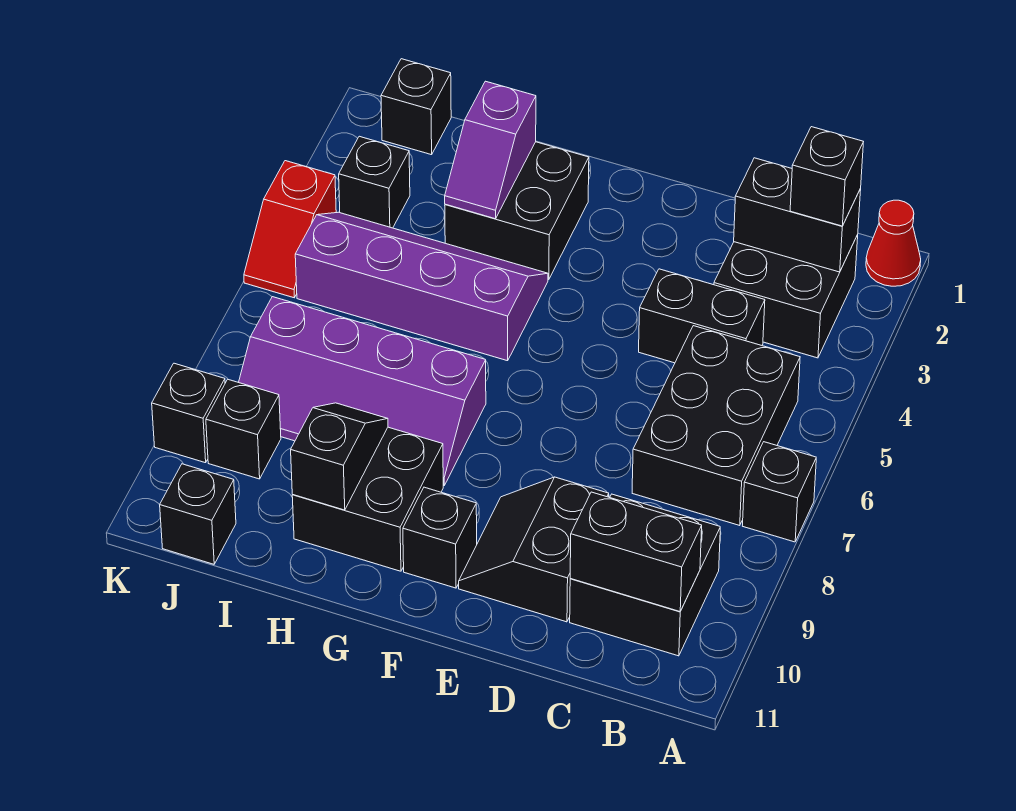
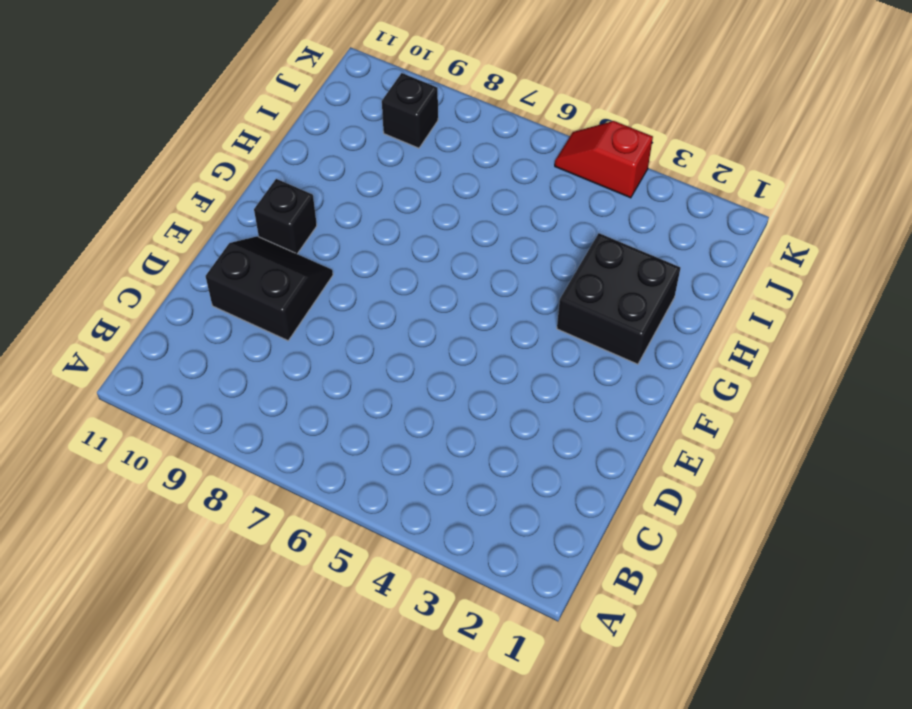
none -> red 1x1 cone [866,200,921,286]
none -> black 1x1 brick [743,442,816,542]
none -> black 2x2 brick [714,235,858,358]

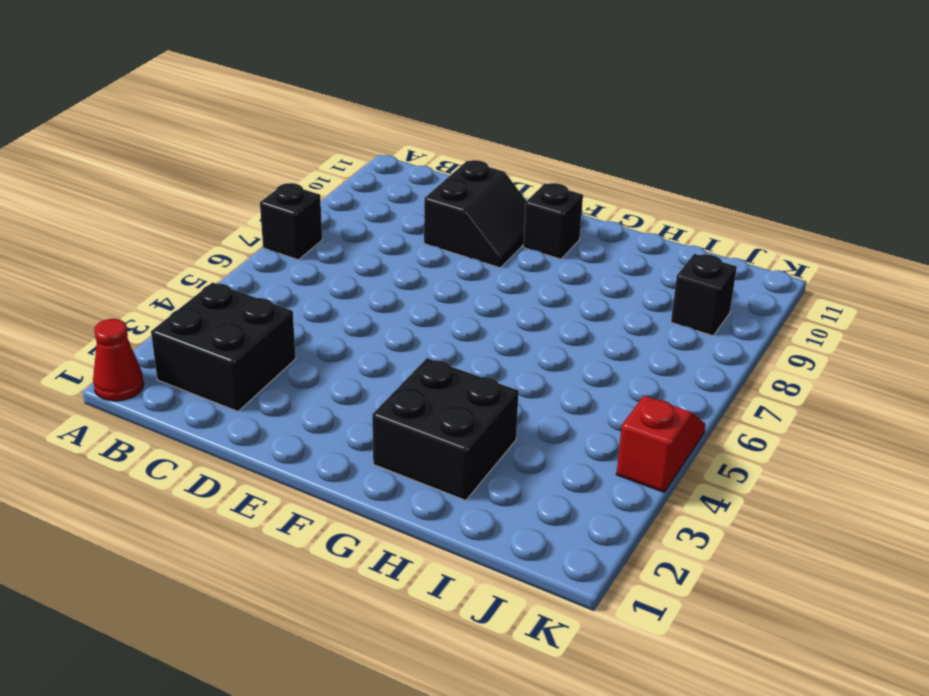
none -> black 2x3 brick [632,326,800,525]
none -> black 2x2 brick [570,494,720,656]
none -> black 1x2 brick [639,269,765,363]

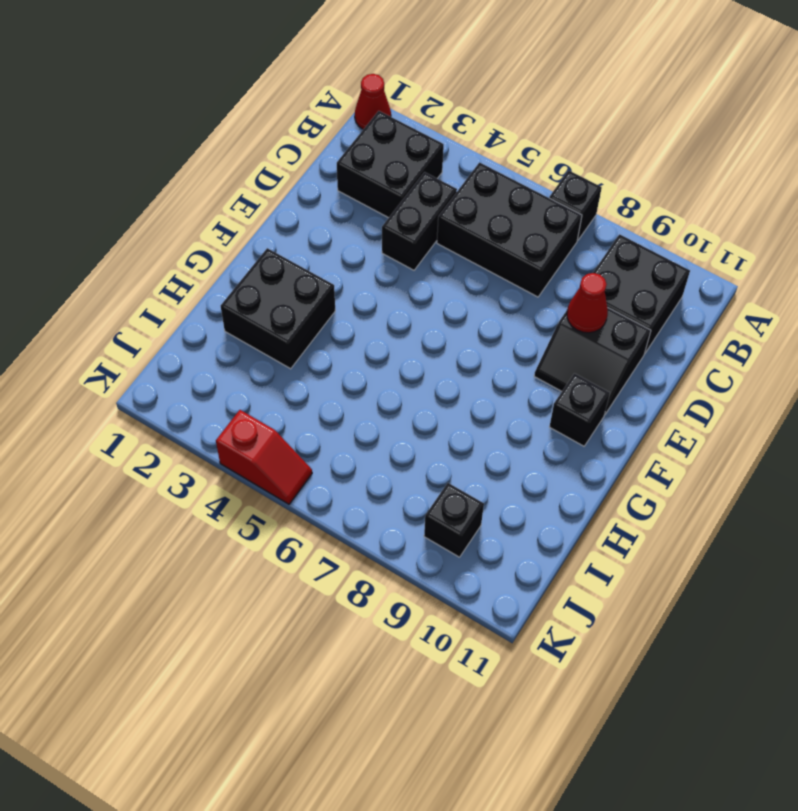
red 1x1 cone [567,273,608,333] -> none
none -> purple 2x4 slope [295,212,548,361]
none -> purple 2x4 slope [239,297,486,486]
none -> black 2x2 brick [292,427,443,571]

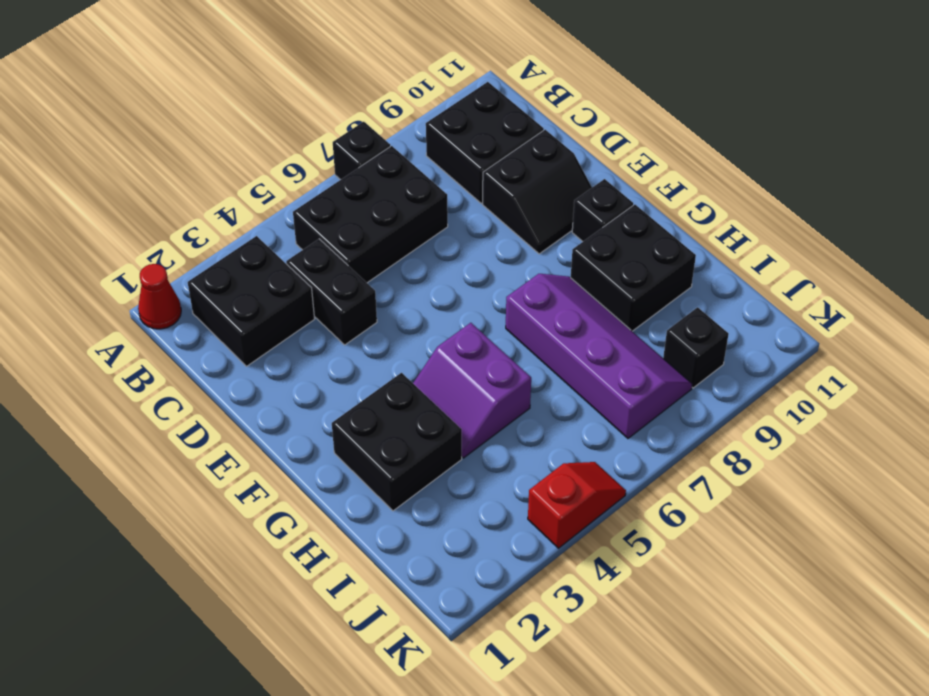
purple 2x2 slope [413,323,531,458] -> purple 2x4 slope [295,212,548,361]
none -> black 1x1 brick [381,59,451,155]
none -> black 1x1 brick [339,136,410,228]
none -> black 1x1 brick [160,464,236,564]

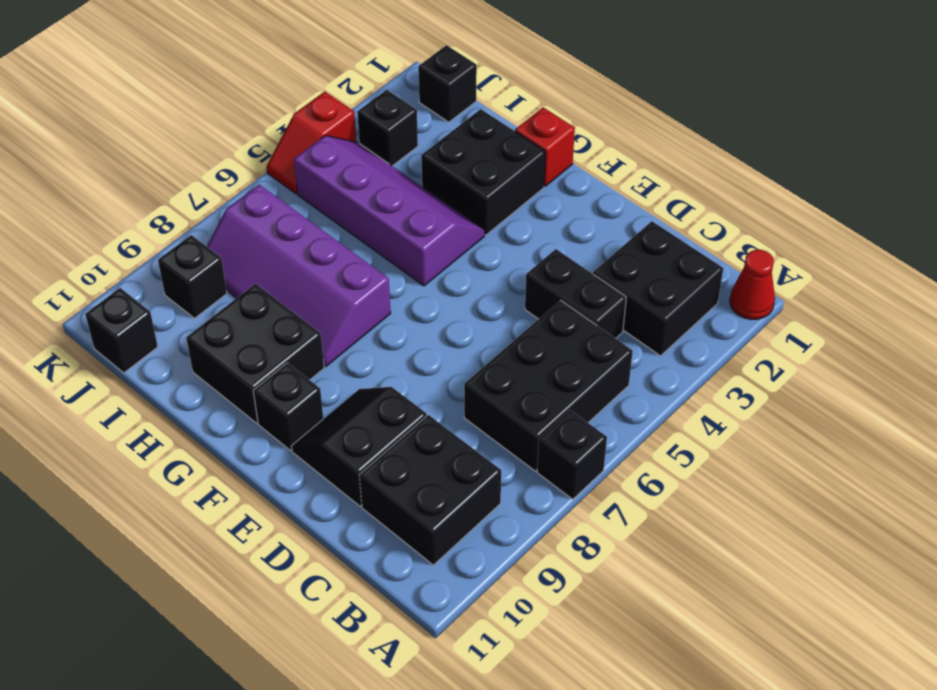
red 1x1 brick [515,107,575,186] -> none
none -> black 1x1 brick [152,363,225,463]
none -> black 1x2 brick [734,158,861,272]
none -> black 1x2 brick [570,492,702,611]

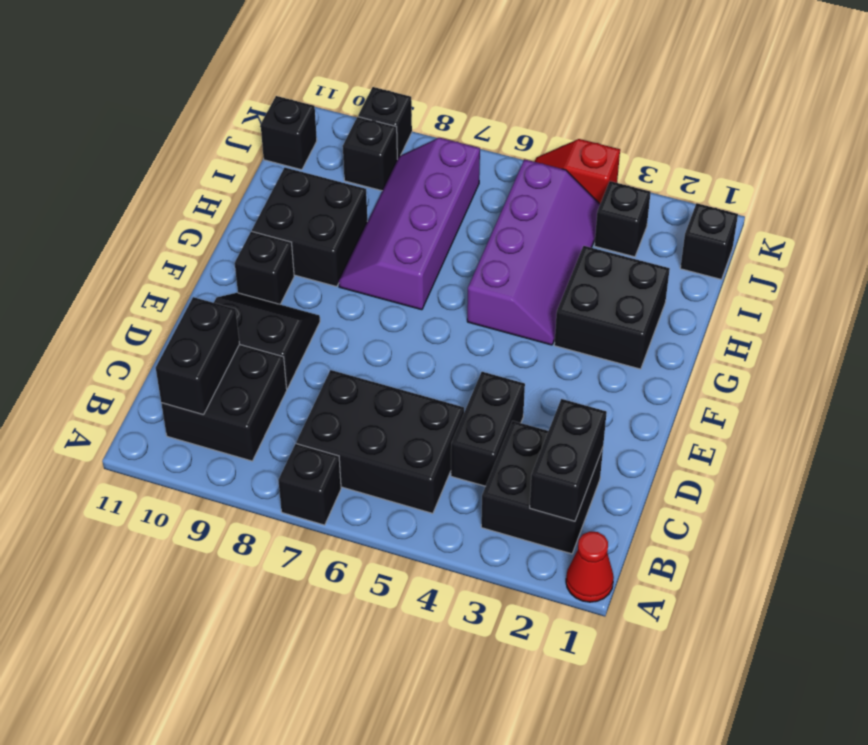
none -> purple 1x2 slope [445,81,536,219]
none -> black 1x2 slope [291,403,388,510]
none -> black 1x1 brick [790,127,863,226]

